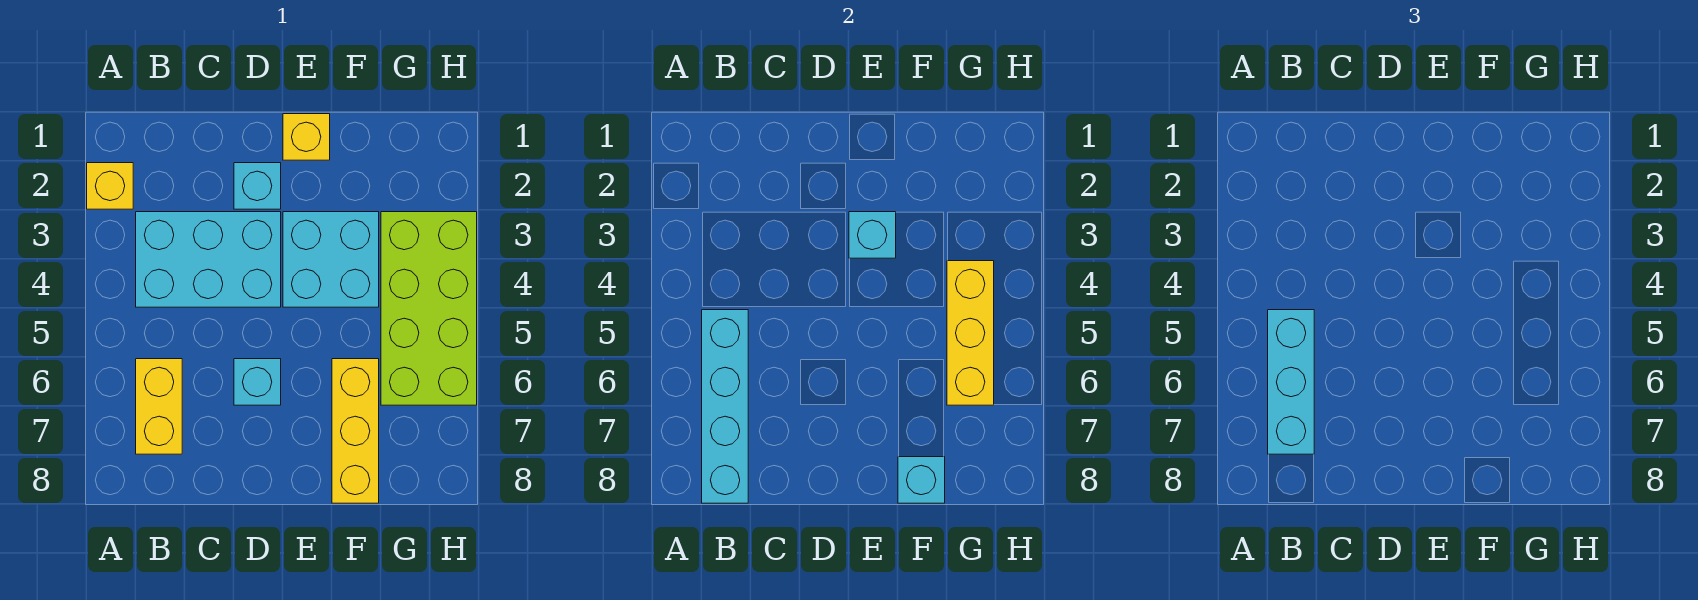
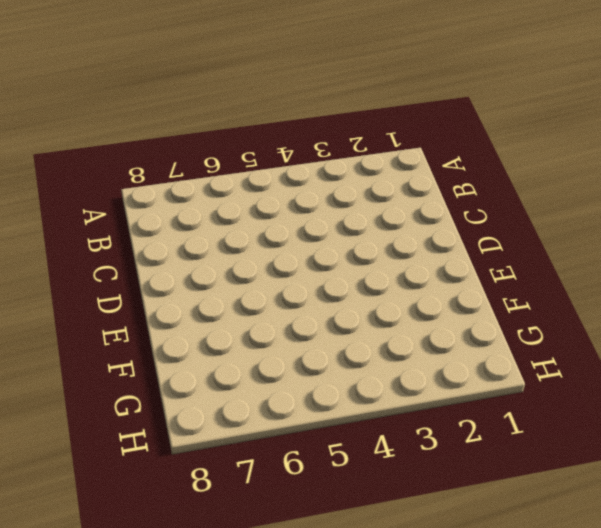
none -> yellow 1x1 brick [87,163,133,209]
none -> cyan 2x3 brick [136,212,281,307]
none -> yellow 1x2 brick [136,359,182,454]

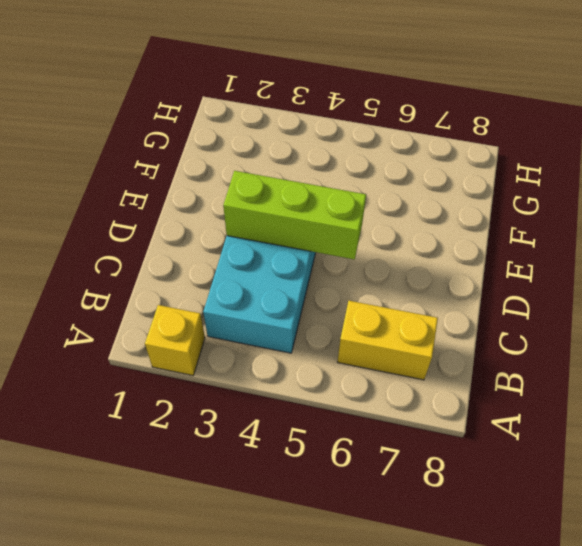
lime 1x3 brick [223,171,366,259] -> none
none -> cyan 1x1 brick [234,163,281,209]
none -> cyan 1x1 brick [234,359,281,405]
none -> yellow 1x1 brick [283,114,330,160]

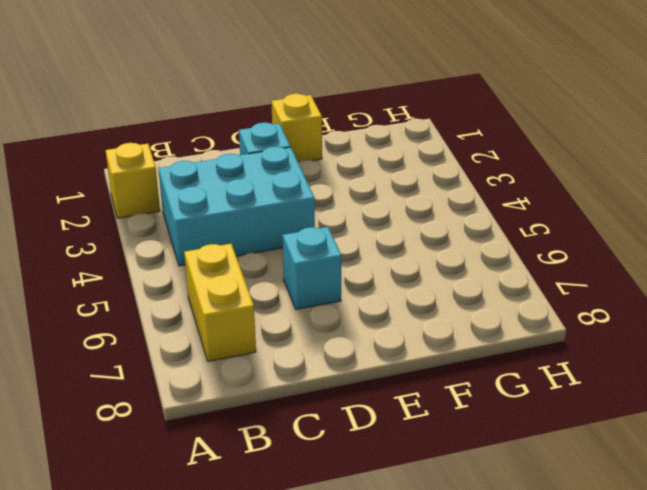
none -> cyan 2x2 brick [283,212,379,307]
none -> yellow 1x3 brick [332,359,379,503]
none -> lime 2x4 brick [381,212,477,405]

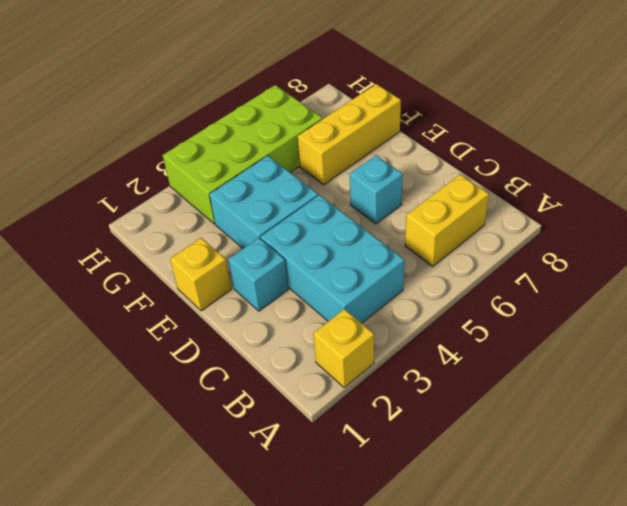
none -> cyan 1x4 brick [702,310,748,503]
none -> cyan 1x1 brick [849,212,896,258]
none -> cyan 1x1 brick [898,457,945,503]

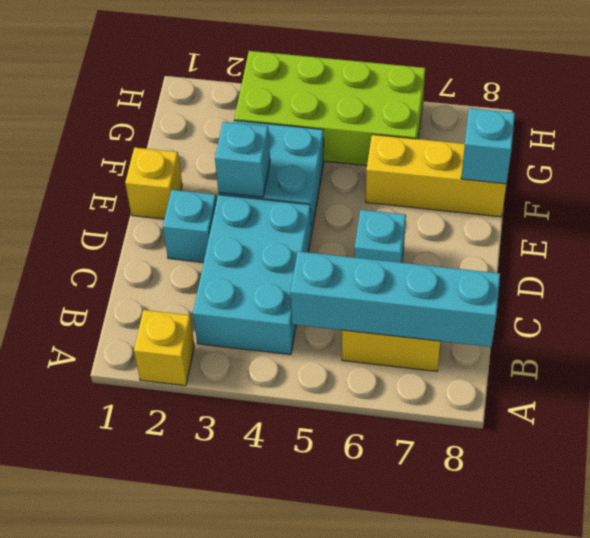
none -> yellow 1x3 brick [947,261,994,405]
none -> cyan 1x3 brick [1268,310,1314,454]

